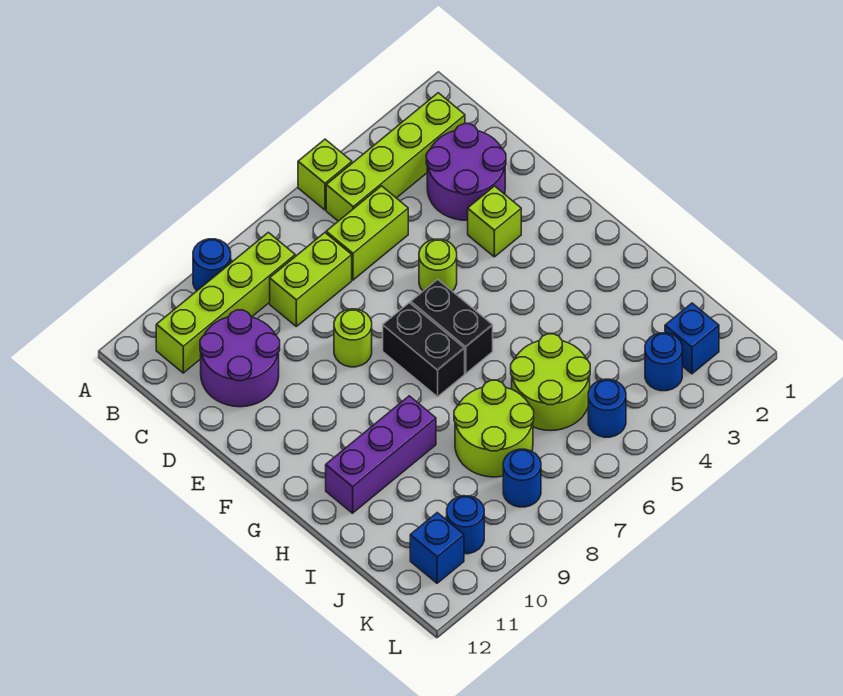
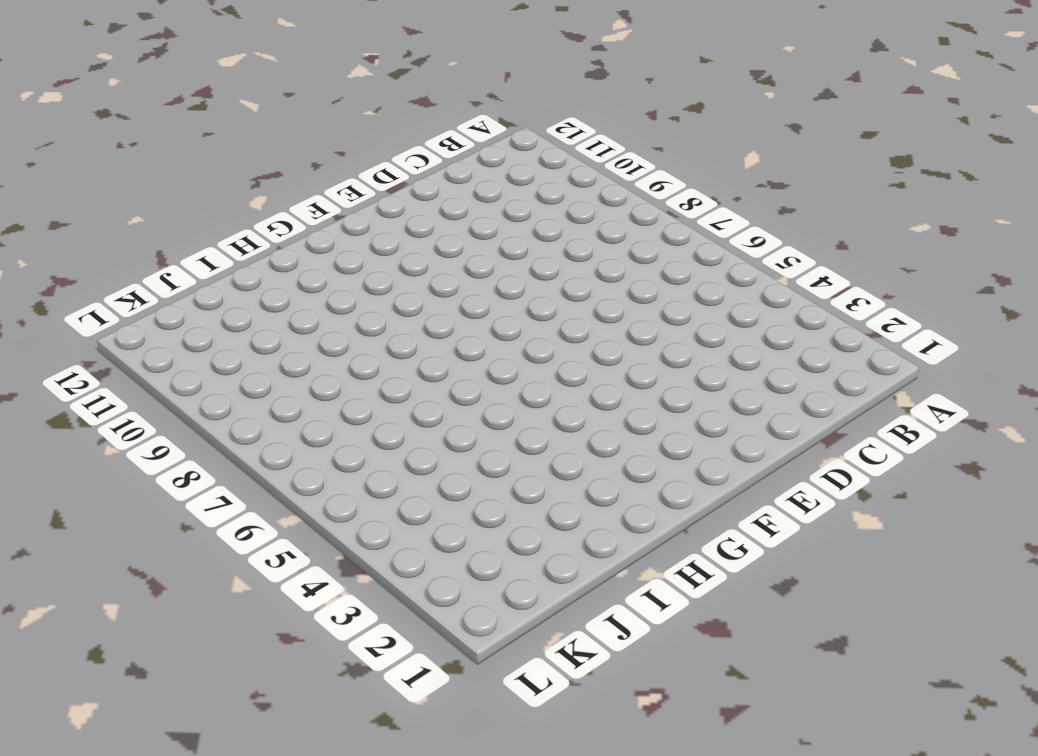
none -> lime 1x1 brick [298,139,352,210]
none -> blue 1x1 round brick [193,239,231,290]
none -> lime 1x4 brick [326,93,465,221]

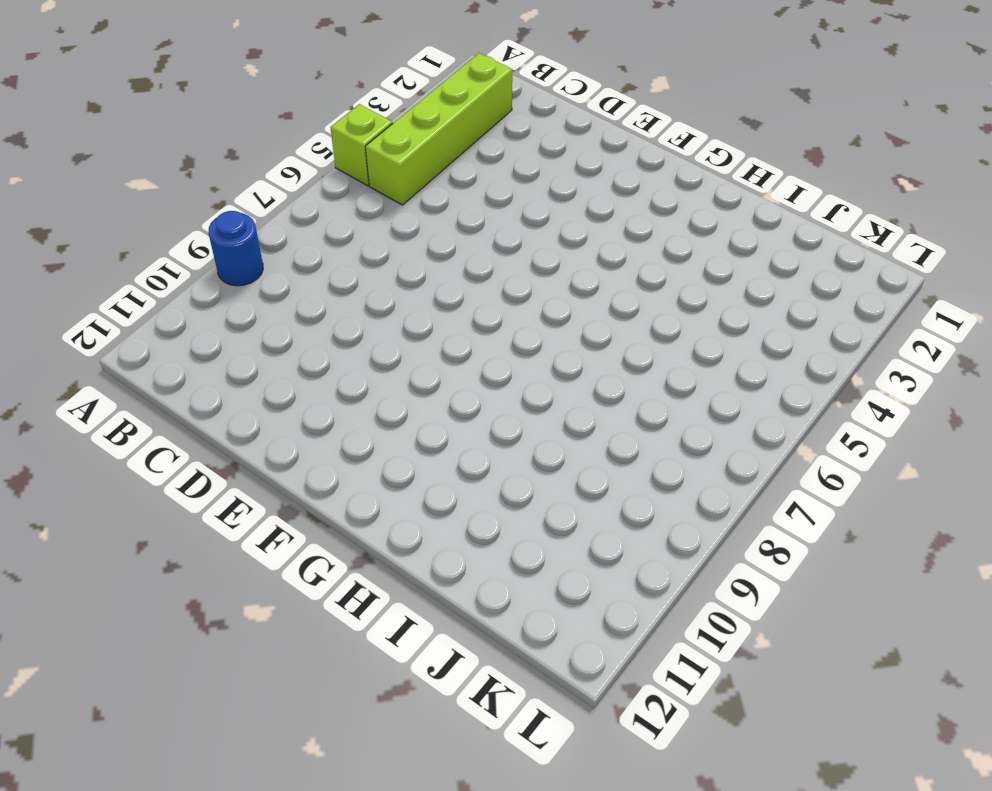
none -> lime 1x4 brick [156,232,295,373]
none -> purple 2x2 round brick [426,124,506,220]
none -> lime 1x2 brick [326,186,408,280]

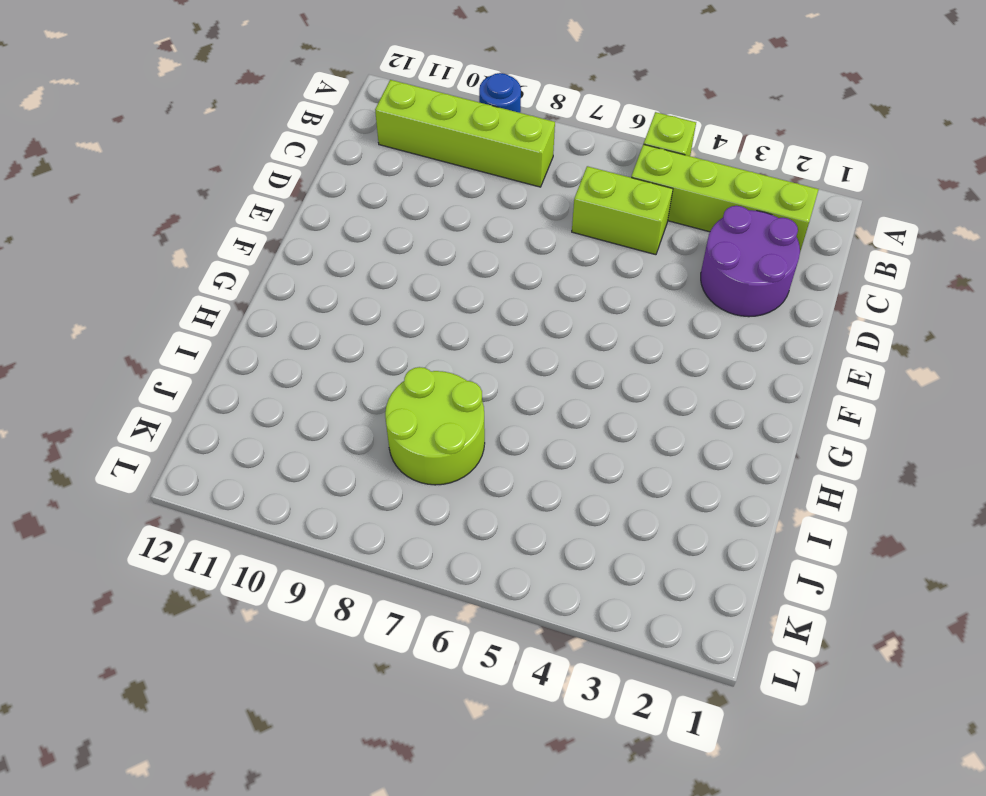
none -> lime 1x2 brick [270,233,352,326]
none -> purple 2x2 round brick [200,310,280,407]
none -> lime 1x1 brick [468,186,521,257]

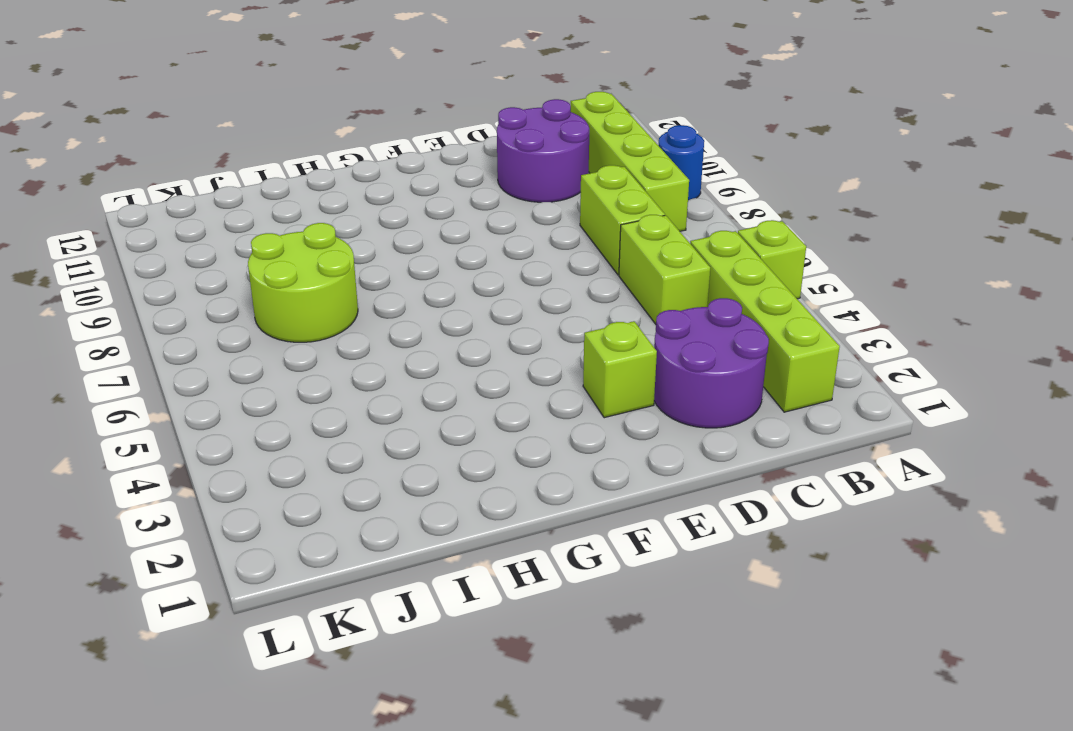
none -> lime 1x1 round brick [419,239,457,291]
none -> lime 1x1 round brick [334,309,372,367]
none -> black 1x2 brick [411,279,493,373]

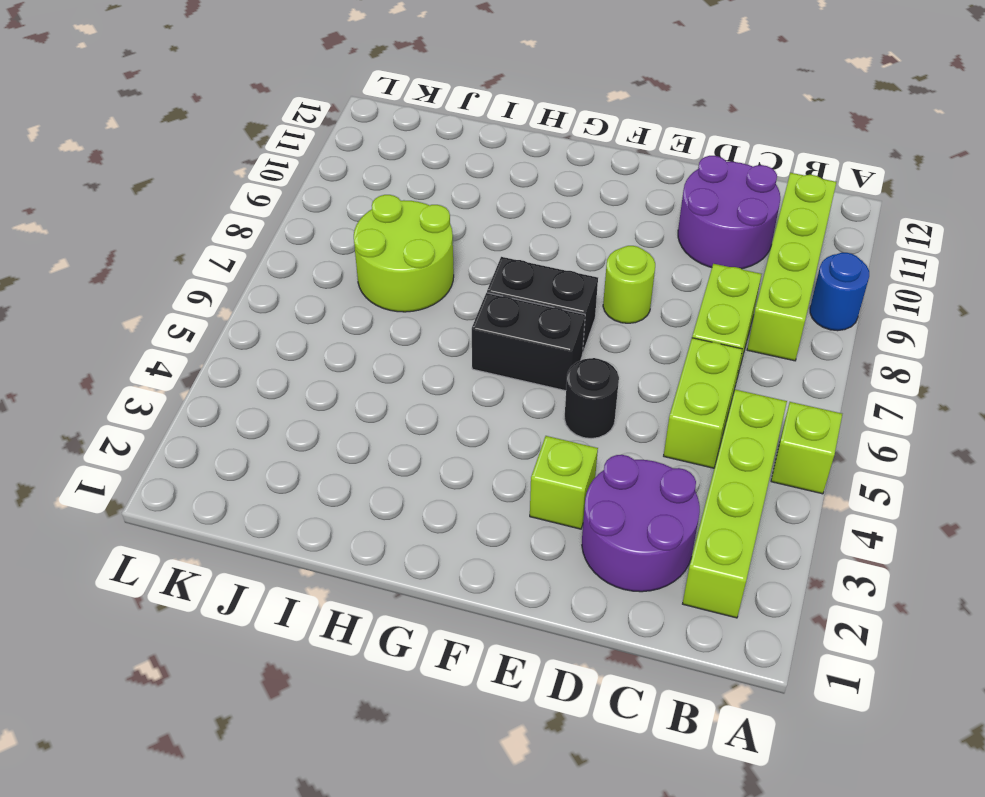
black 1x1 round brick [564,358,619,439] -> lime 1x1 round brick [419,239,457,291]
none -> purple 1x3 brick [326,396,436,513]
none -> lime 2x2 round brick [511,334,590,431]
none -> blue 1x1 brick [665,303,719,374]

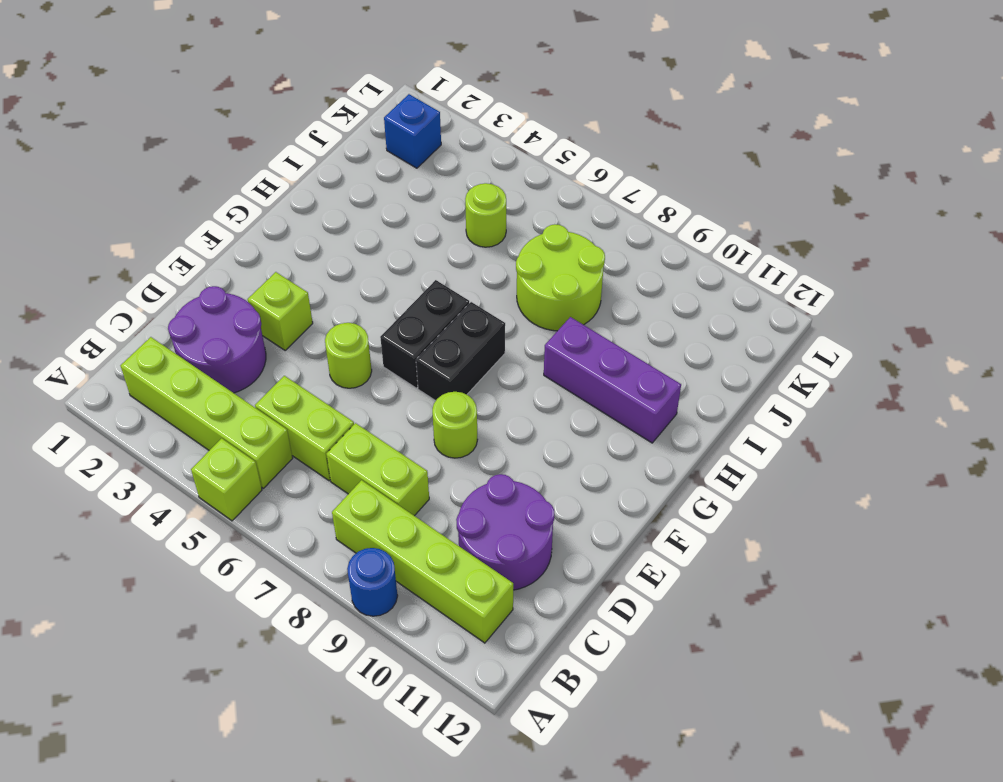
lime 1x1 round brick [465,183,506,247] -> lime 2x2 round brick [511,334,590,431]
none -> blue 1x1 round brick [645,333,682,391]
none -> blue 1x1 round brick [588,379,626,437]
none -> blue 1x1 round brick [503,449,541,507]

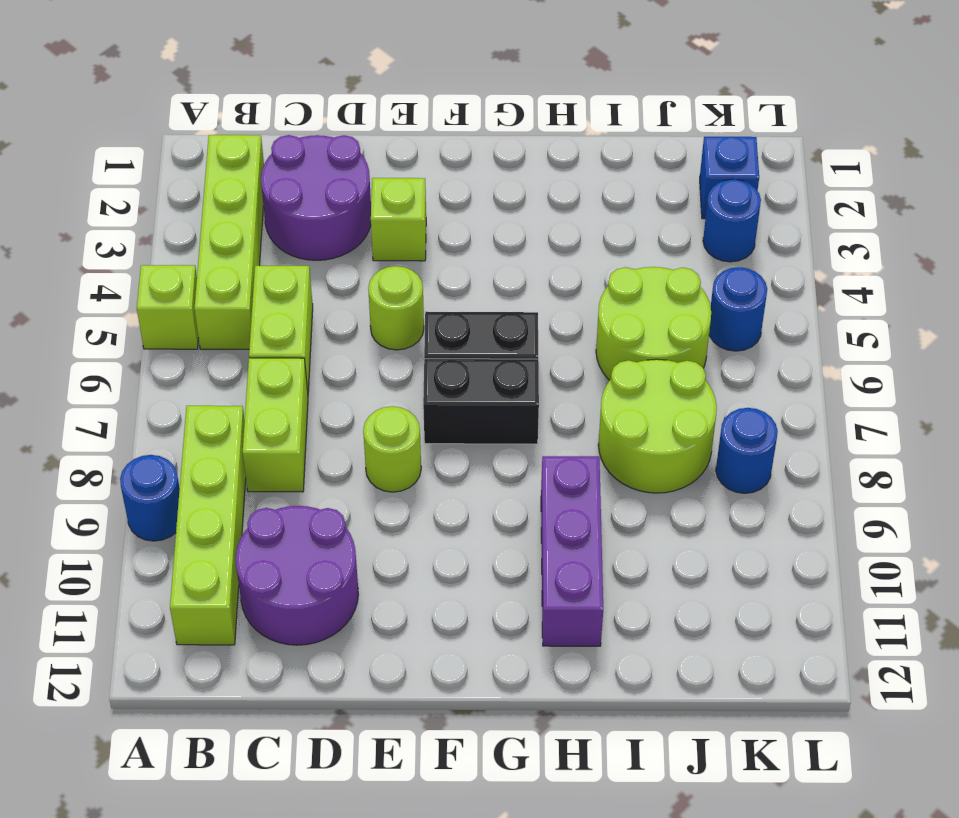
none -> blue 1x1 round brick [447,496,484,554]
none -> blue 1x1 brick [410,513,464,583]

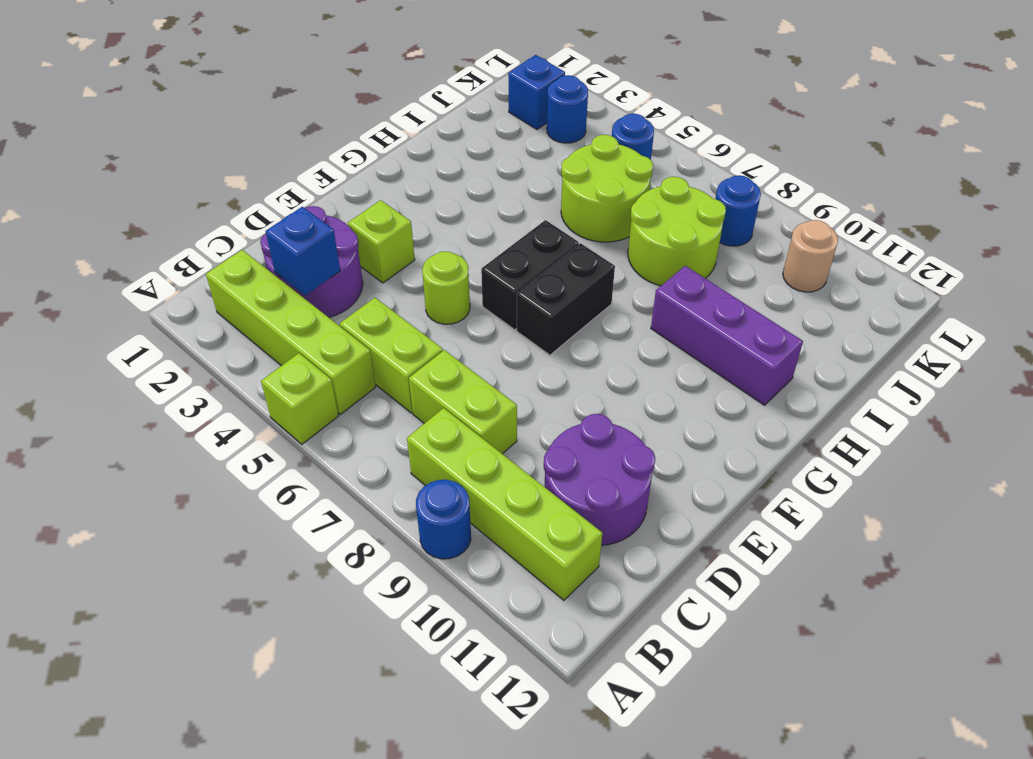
blue 1x1 brick [266,207,340,296] -> blue 1x1 brick moved to [410,513,464,583]
tan 1x1 round brick [783,220,838,292] -> blue 1x1 round brick [447,496,484,554]
none -> lime 1x1 round brick [334,309,372,367]

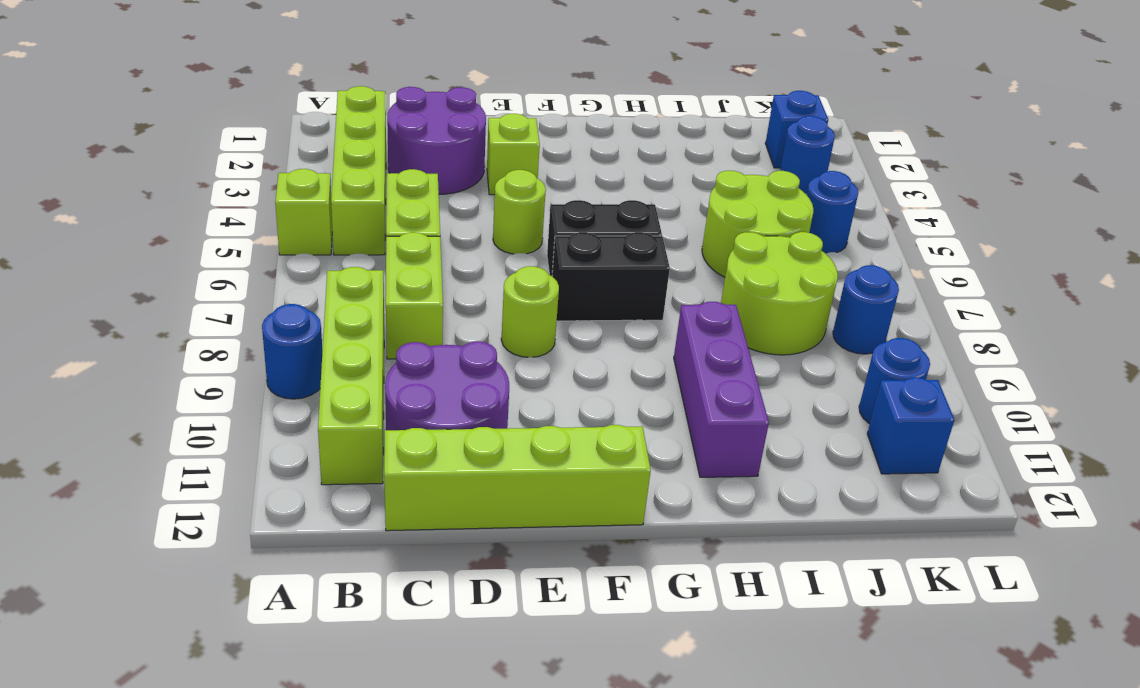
lime 1x4 brick [384,425,651,531] -> none

